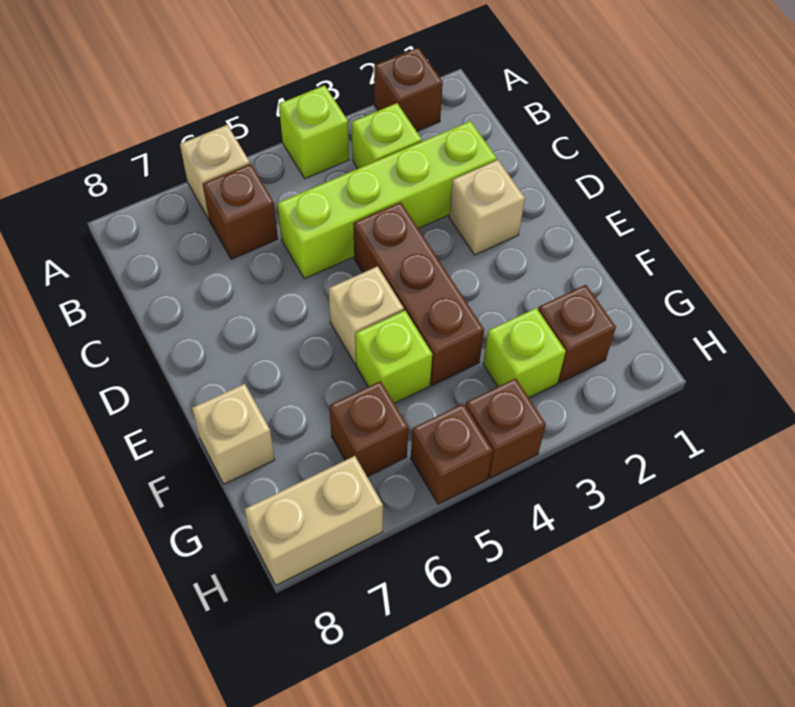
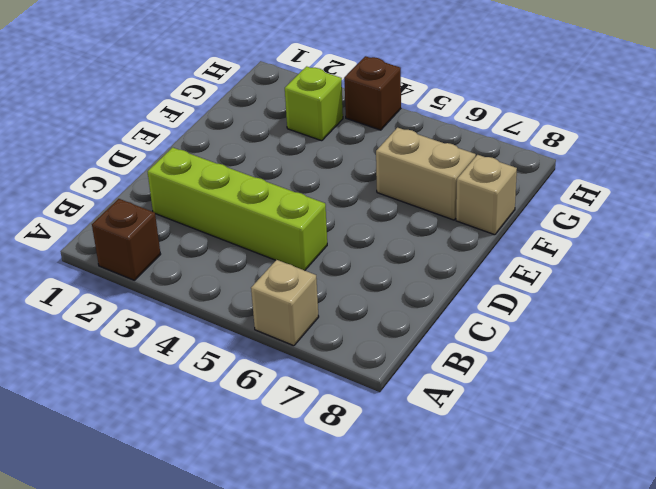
tan 1x2 brick [376,128,476,220] -> tan 1x2 brick moved to [244,456,383,585]
none -> lime 1x1 brick [279,85,349,179]
none -> lime 1x1 brick [352,103,422,169]
none -> brown 1x1 brick [203,164,278,259]

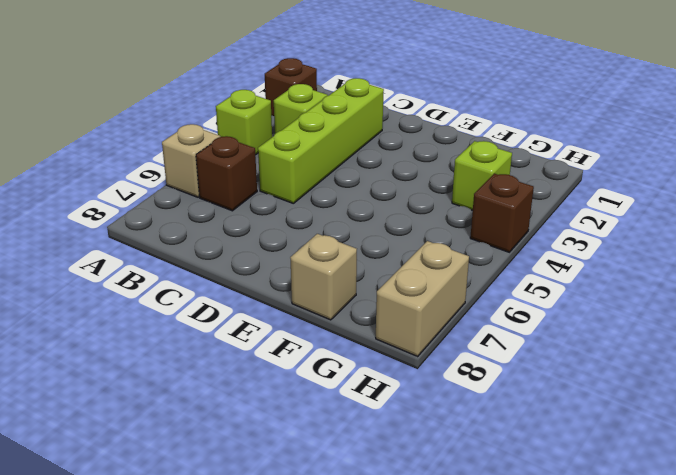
none -> tan 1x1 brick [449,160,525,255]
none -> brown 1x3 brick [353,202,484,385]
none -> tan 1x1 brick [329,266,404,364]

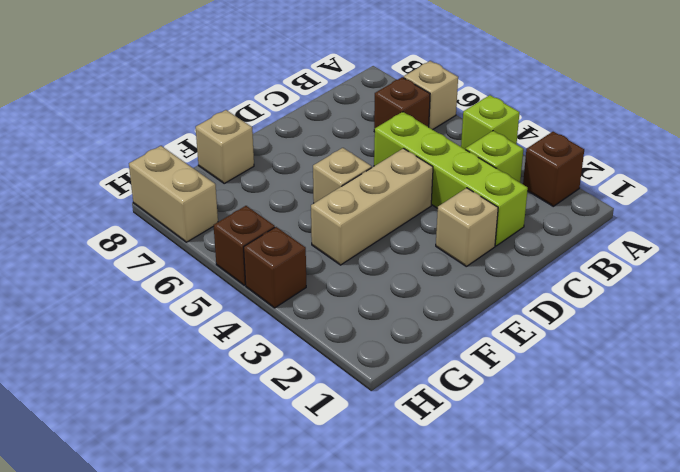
tan 1x3 brick [311,148,433,265] -> brown 1x3 brick [353,202,484,385]
none -> lime 1x1 brick [355,311,432,403]
none -> brown 1x1 brick [538,285,616,382]
none -> lime 1x1 brick [483,308,566,397]

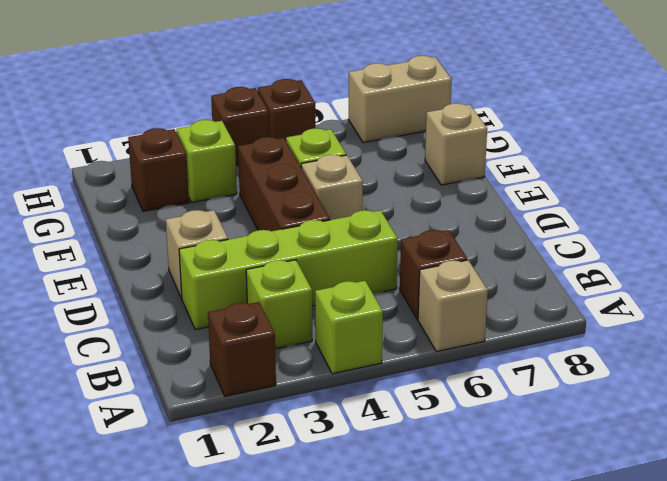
none -> brown 1x1 brick [329,381,408,476]

